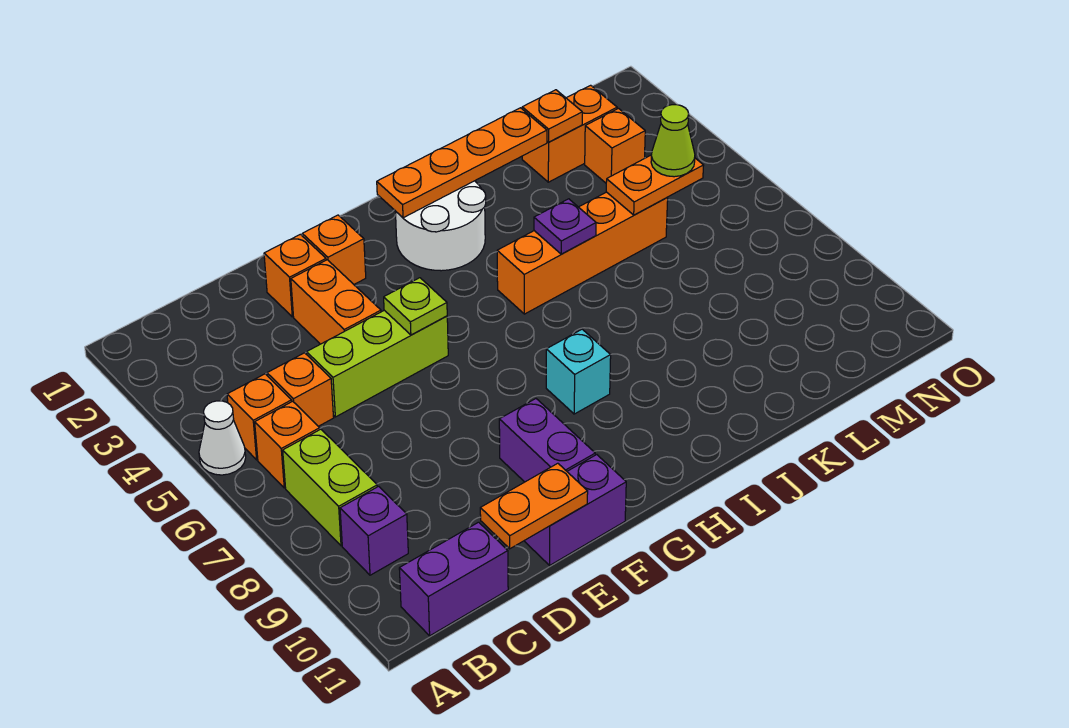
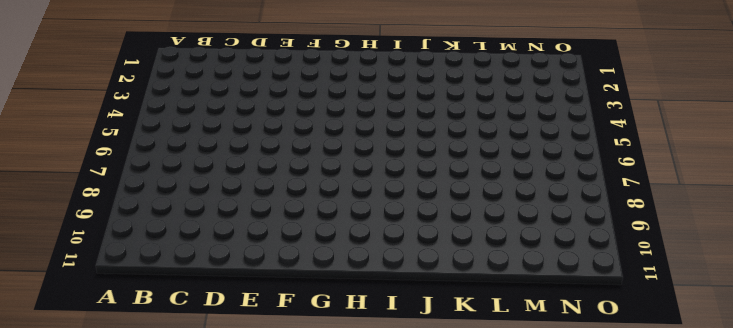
none -> white 1x1 cone [199,401,246,475]
none -> orange 1x1 brick [227,374,292,460]
none -> orange 1x1 brick [255,401,320,488]

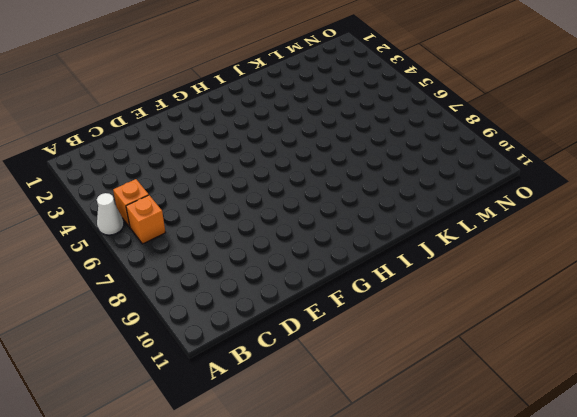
none -> lime 1x2 brick [283,429,377,546]
none -> purple 1x1 brick [340,486,408,575]
none -> purple 1x2 brick [399,522,508,636]

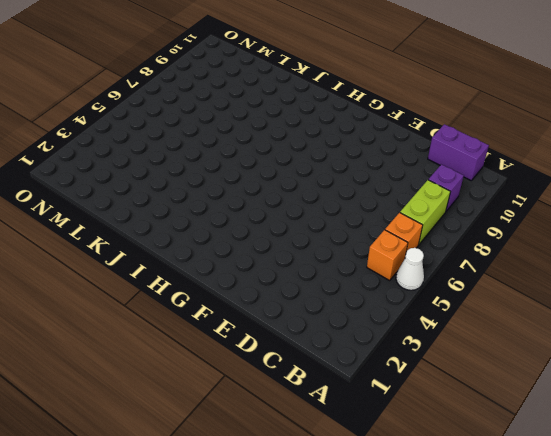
none -> orange 1x1 brick [267,353,334,426]
none -> lime 1x3 brick [307,310,448,417]
none -> orange 1x1 brick [264,234,326,317]

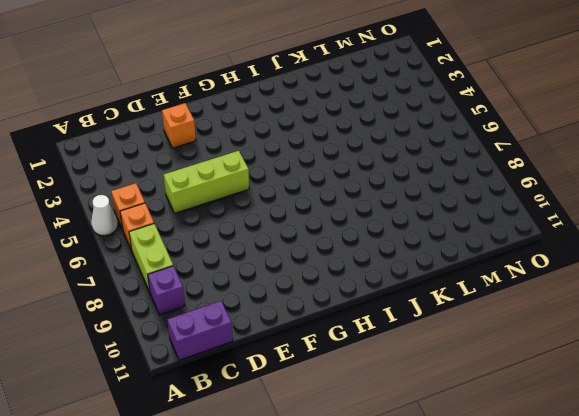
none -> orange 1x1 brick [267,353,334,426]
none -> orange 1x2 brick [291,260,381,344]
none -> purple 1x2 brick [524,455,626,565]

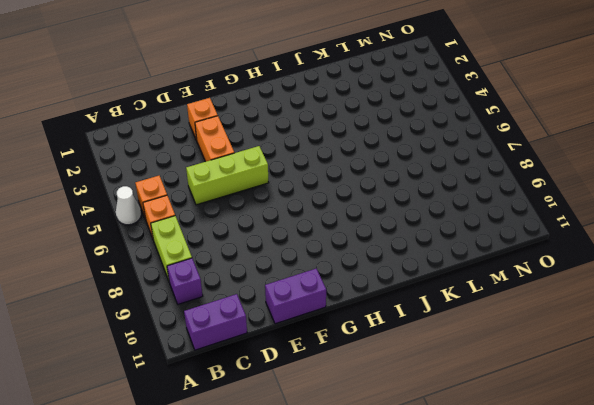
none -> orange 1x1 brick [267,353,334,426]
none -> orange 1x1 brick [302,215,366,284]
none -> purple 1x2 brick [499,399,595,482]

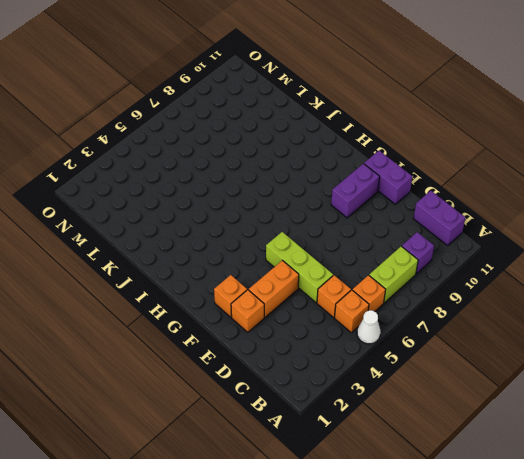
none -> white 2x2 round brick [395,181,486,271]
none -> cyan 1x1 brick [546,329,611,414]
none -> orange 1x4 brick [497,192,668,314]

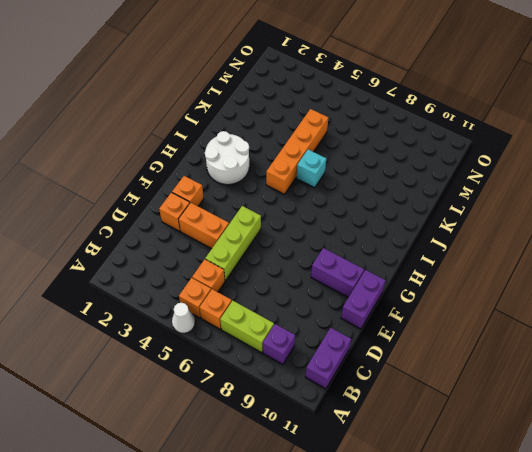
cyan 1x1 brick [297,149,326,188] -> cyan 1x1 brick moved to [546,329,611,414]
none -> orange 1x2 brick [522,85,617,182]
none -> orange 1x1 brick [585,108,645,183]
none -> orange 1x2 plate [480,463,588,549]

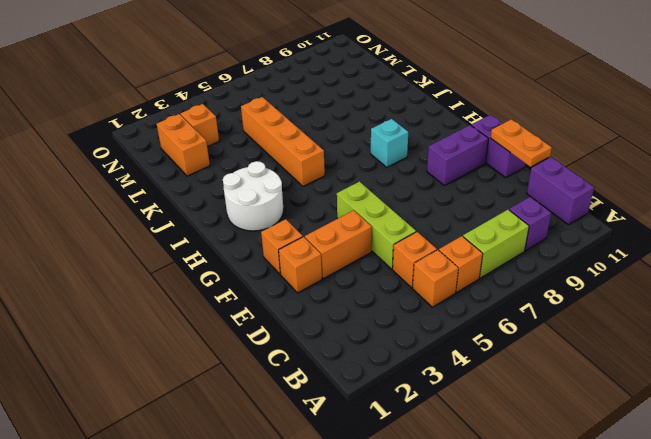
none -> white 1x1 cone [199,401,246,475]
none -> lime 1x1 plate [384,278,447,335]
none -> orange 1x4 plate [377,108,547,218]

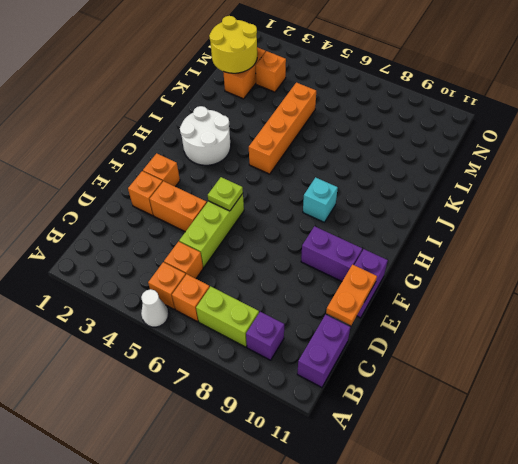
yellow 2x2 round brick [209,16,257,73] -> orange 1x1 plate [522,90,582,142]
none -> orange 1x4 plate [377,108,547,218]
none -> purple 1x1 plate [534,199,596,254]
none -> orange 1x2 plate [606,155,704,215]

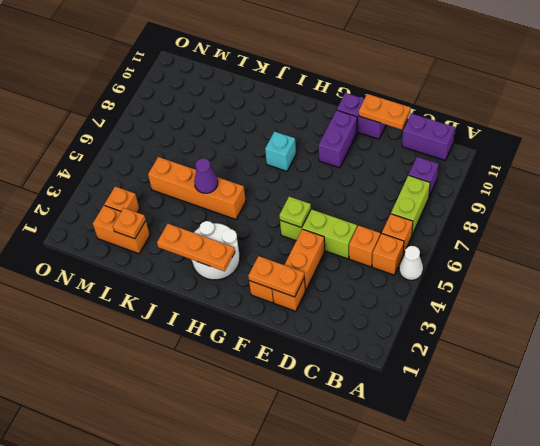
orange 1x2 plate [248,256,304,297] -> orange 1x2 plate moved to [606,155,704,215]
orange 1x3 plate [157,224,235,271] -> orange 1x4 plate [377,108,547,218]
purple 1x1 cone [194,158,218,193] -> purple 1x1 plate [534,199,596,254]
none -> lime 1x1 cone [651,105,695,177]

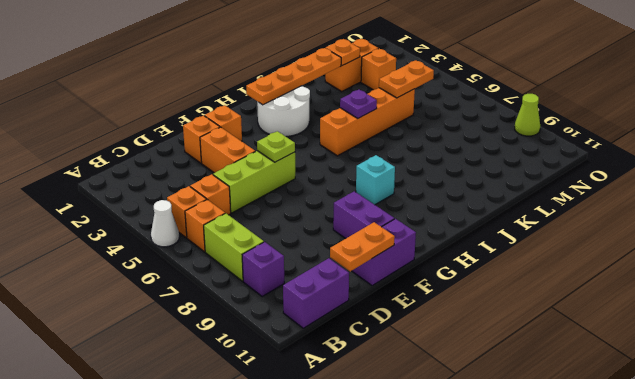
lime 1x1 cone [515,94,540,136] -> lime 1x1 cone moved to [651,105,695,177]

